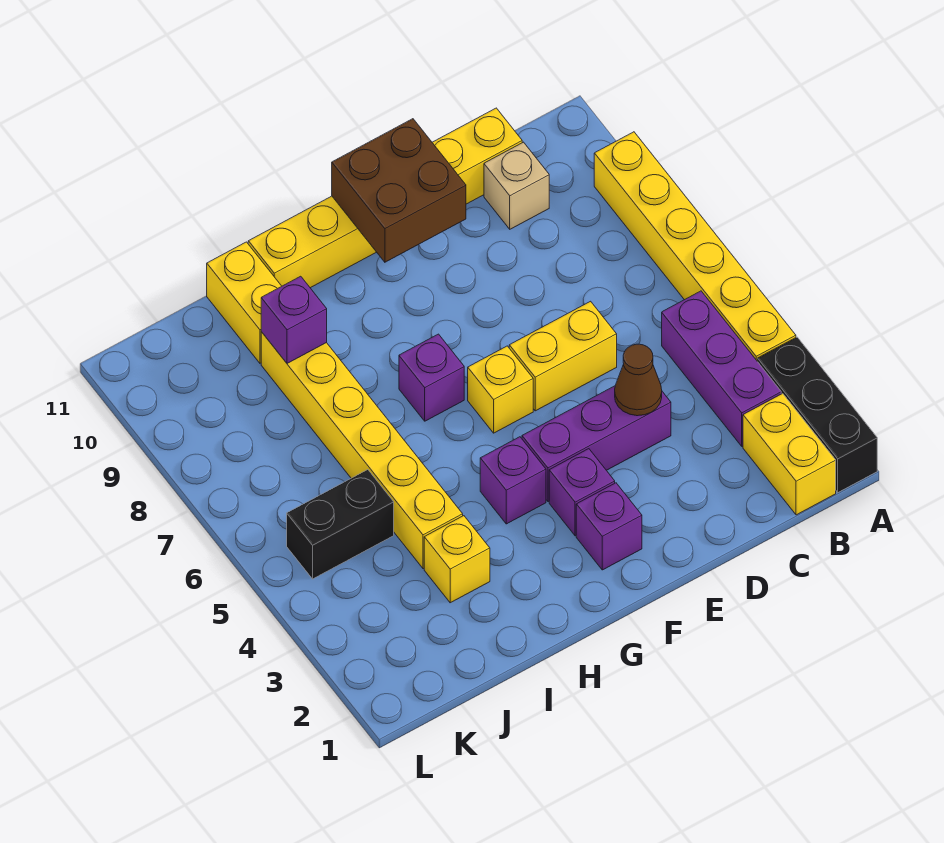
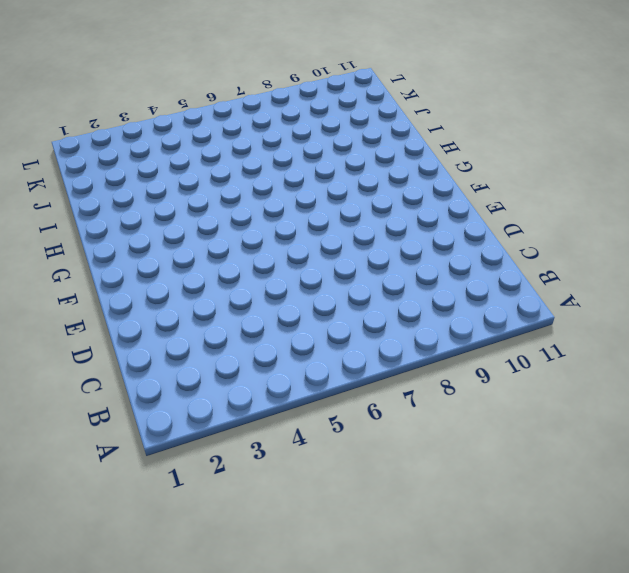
none -> black 1x3 brick [758,337,877,492]
none -> yellow 1x6 brick [594,132,796,362]
none -> yellow 1x2 brick [743,394,836,515]

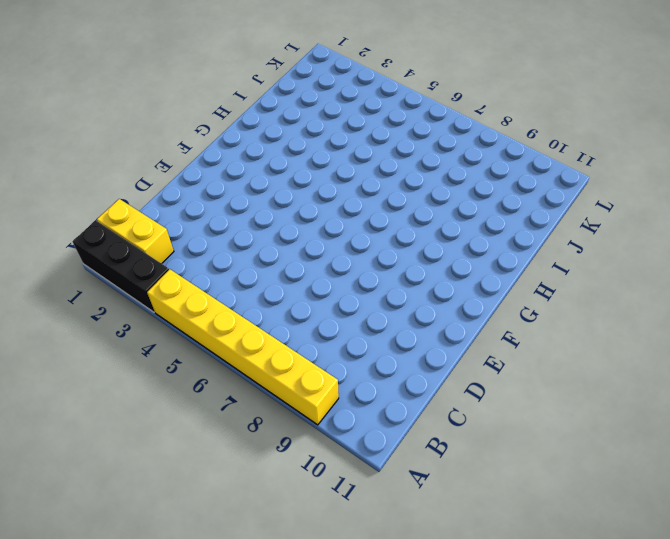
none -> purple 1x3 brick [662,291,781,446]
none -> tan 1x1 brick [484,142,549,229]
none -> yellow 1x6 brick [248,108,522,288]

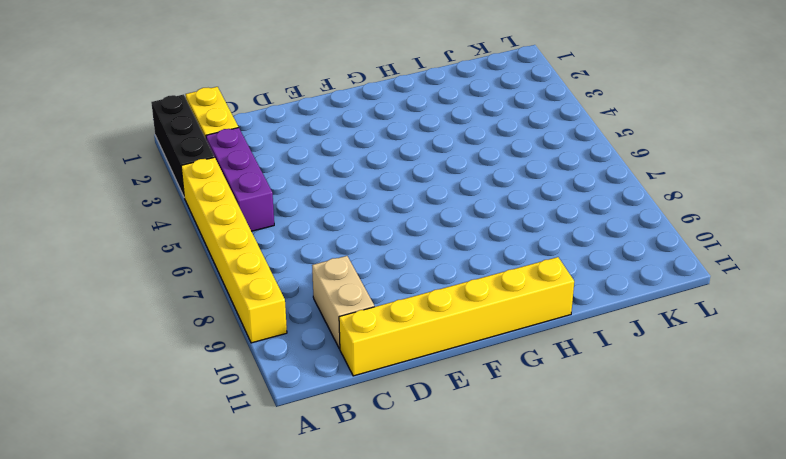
tan 1x2 brick [312,256,374,349] -> tan 1x1 brick [484,142,549,229]
none -> purple 1x3 brick [522,386,671,502]
none -> yellow 1x2 brick [509,301,617,411]
none -> purple 1x1 brick [576,483,642,570]

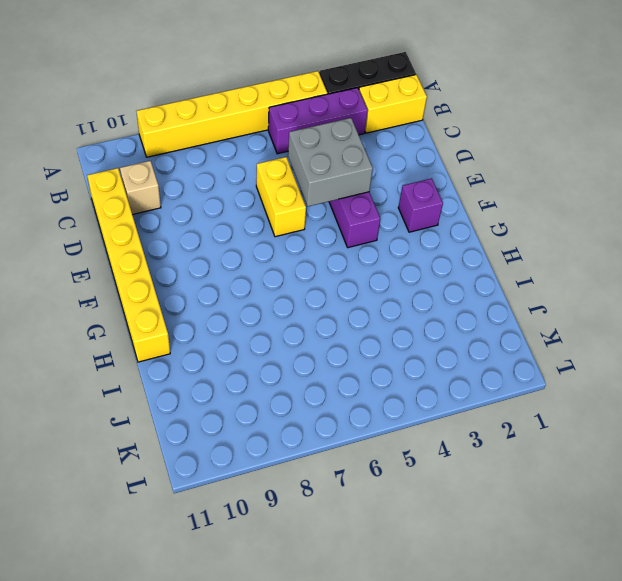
grey 2x2 brick [288,118,373,206] -> brown 1x1 cone [615,344,662,416]
none -> purple 1x1 brick [549,449,615,536]
none -> yellow 1x1 brick [468,346,533,433]
none -> purple 1x1 brick [480,437,546,524]

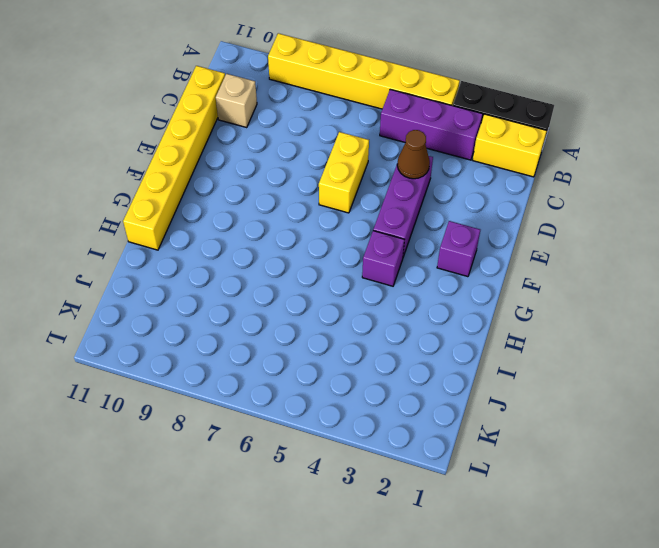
none -> purple 1x1 brick [549,449,615,536]
none -> yellow 1x1 brick [468,346,533,433]
none -> purple 1x1 brick [399,334,464,421]

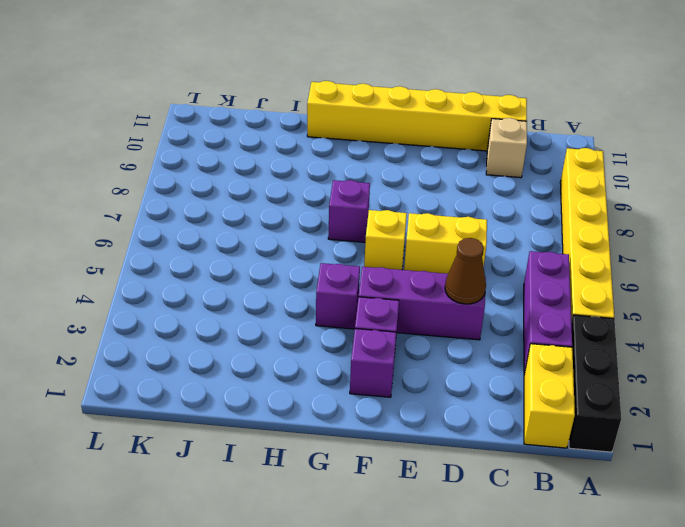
none -> yellow 1x1 brick [424,516,490,603]
none -> yellow 1x6 brick [261,332,463,569]
none -> yellow 1x2 brick [207,242,282,363]

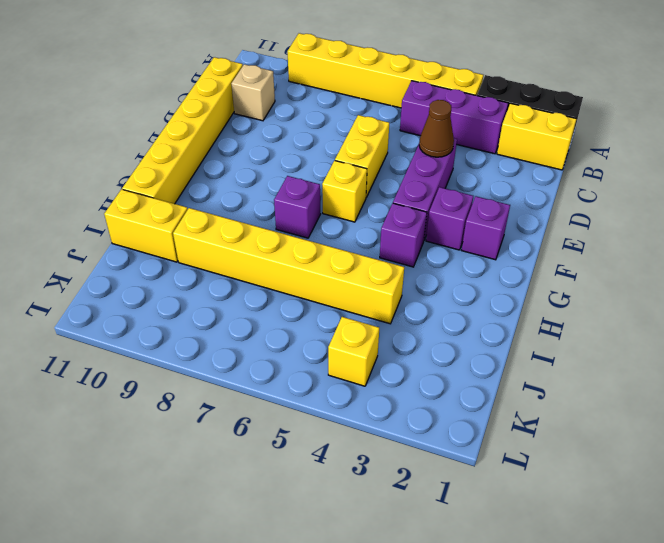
yellow 1x1 brick [328,317,379,386] -> yellow 1x1 brick moved to [424,516,490,603]
none -> black 1x2 brick [287,470,394,579]
none -> brown 2x2 brick [332,119,466,262]
none -> purple 1x1 brick [261,276,327,363]

